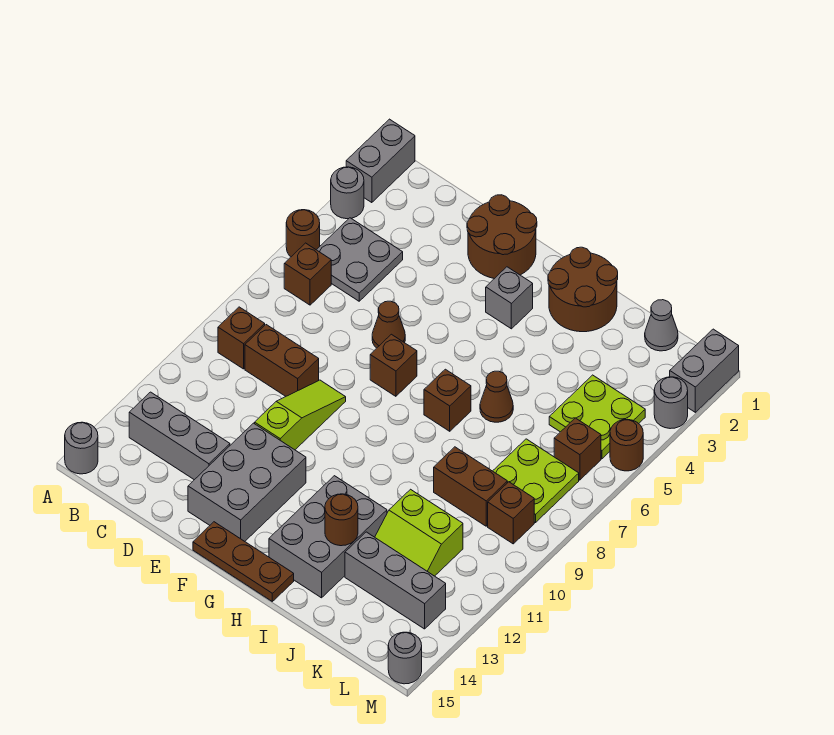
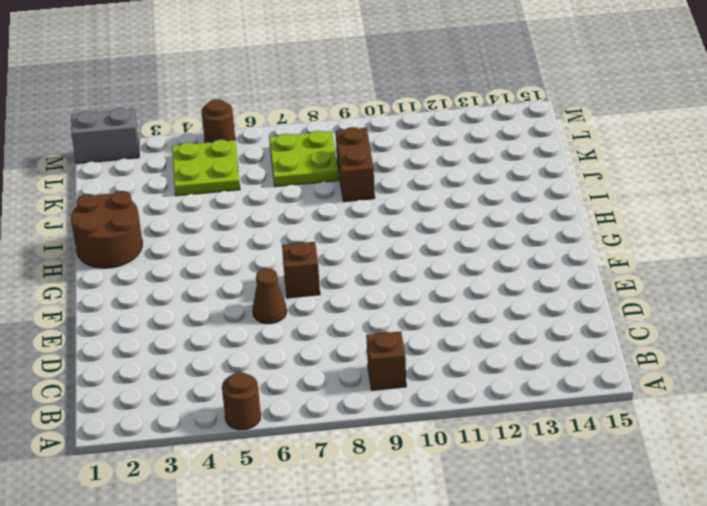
none -> grey 1x2 brick [346,119,415,203]
none -> grey 1x1 round brick [331,167,364,219]
none -> grey 1x1 round brick [65,422,98,474]
none -> grey 2x2 plate [317,218,403,301]

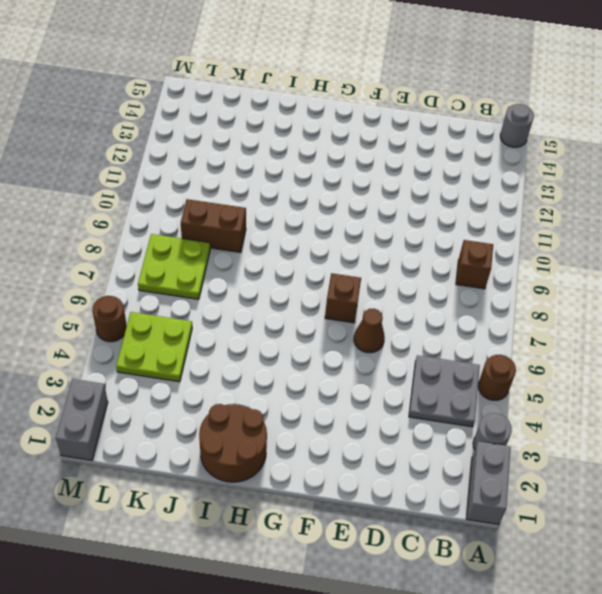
none -> brown 1x1 brick [284,243,331,305]
none -> grey 1x3 brick [129,392,230,480]
none -> brown 1x2 brick [245,325,319,396]
none -> brown 2x2 round brick [467,195,537,279]

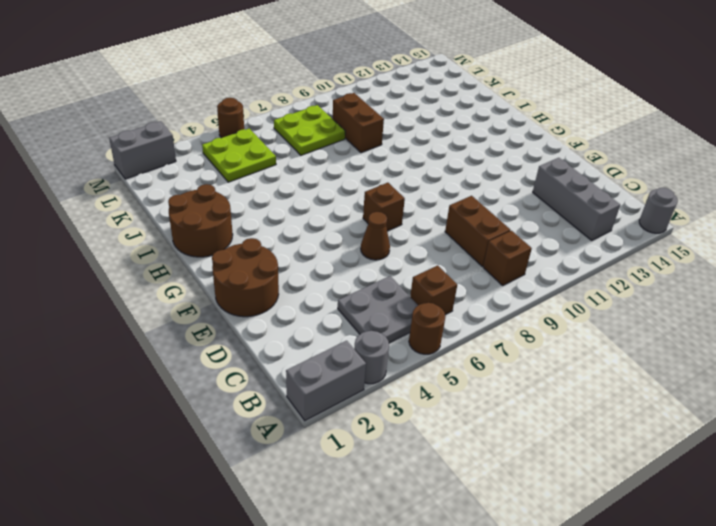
none -> lime 1x3 slope [255,380,346,450]
none -> grey 2x3 brick [188,423,306,541]
none -> brown 1x3 plate [193,522,294,601]
none -> grey 1x1 brick [486,267,533,329]

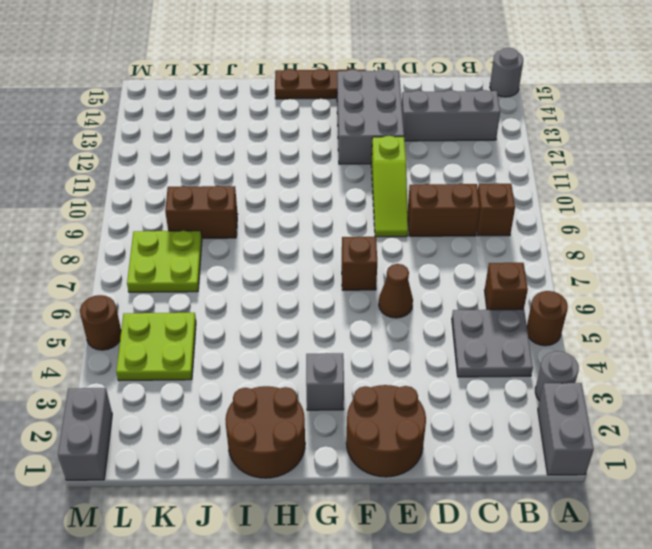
none -> brown 1x1 brick [424,369,471,431]
none -> grey 2x3 brick [269,476,387,598]
none -> brown 1x1 cone [480,371,513,422]
none -> lime 2x2 slope [375,489,463,576]

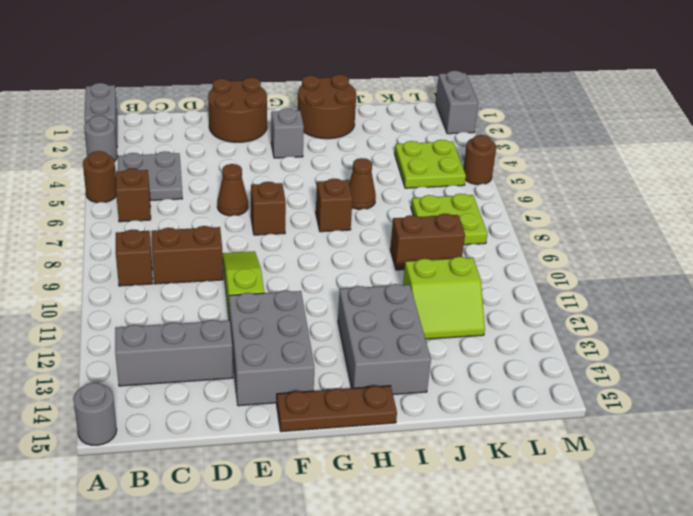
none -> grey 1x3 brick [345,532,446,629]
none -> grey 1x1 cone [645,300,678,351]
none -> brown 1x1 brick [554,418,601,480]
none -> brown 1x1 brick [488,482,534,544]

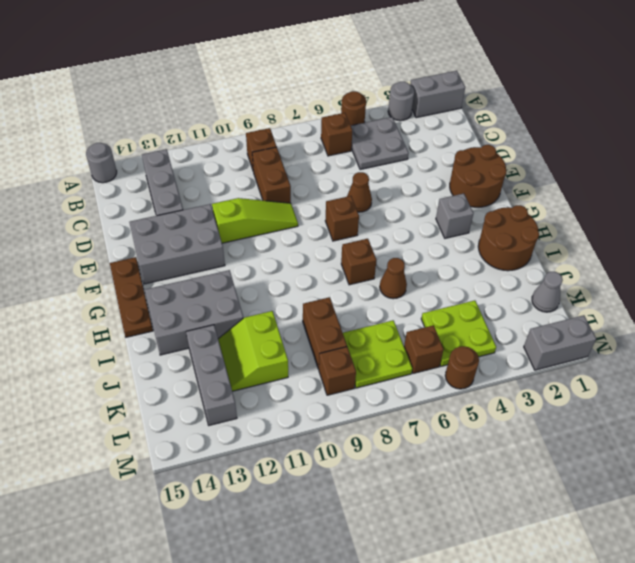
none -> grey 1x1 round brick [654,377,688,429]
none -> grey 1x1 round brick [388,632,422,684]
none -> brown 1x1 round brick [325,494,358,546]

